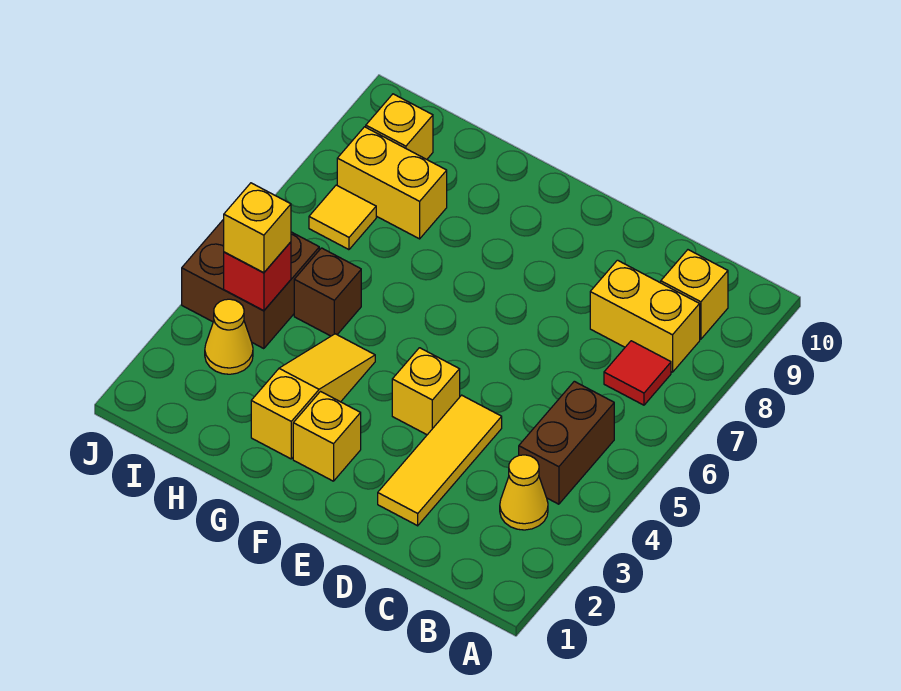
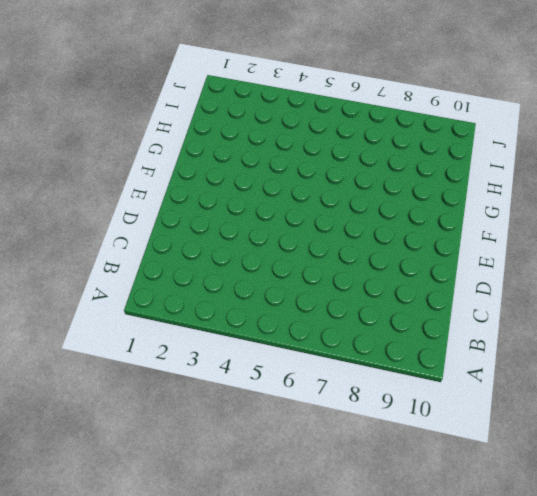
none -> yellow 1x1 cone [500,455,548,530]
none -> brown 1x2 brick [519,381,614,504]
none -> red 1x1 tile [604,341,671,405]

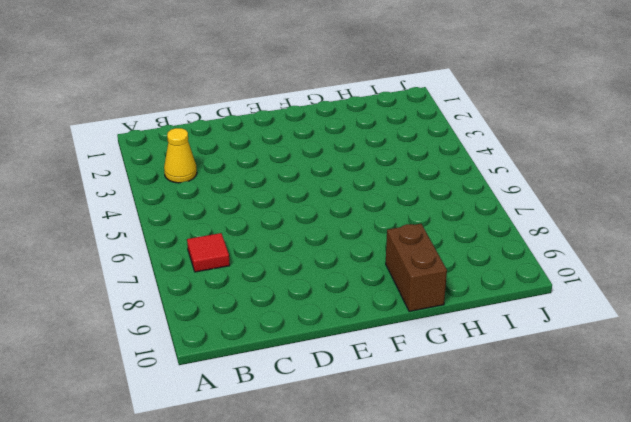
brown 1x2 brick [386,224,447,311] -> brown 1x2 brick moved to [519,381,614,504]
none -> yellow 1x2 brick [590,260,700,372]
none -> yellow 1x1 brick [661,250,728,339]
none -> yellow 1x3 tile [378,395,502,526]

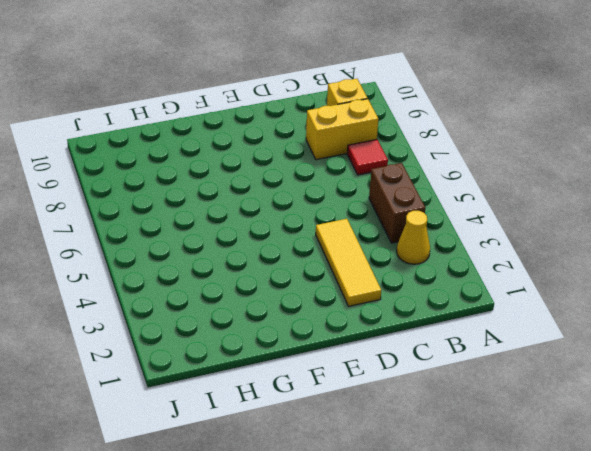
none -> yellow 1x1 brick [392,348,460,435]
none -> yellow 1x1 brick [293,392,361,481]
none -> yellow 1x3 slope [251,334,375,459]

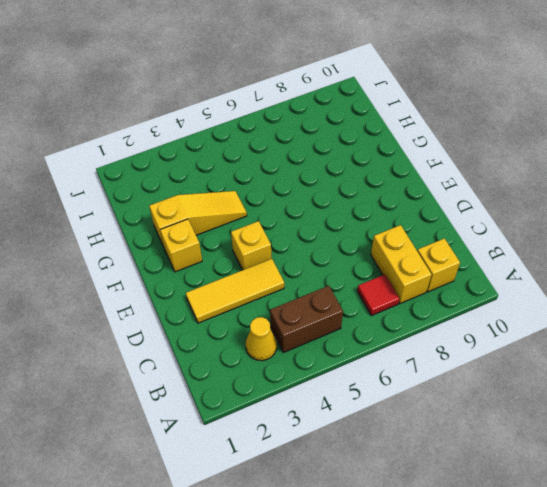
none -> brown 1x1 brick [294,248,361,336]
none -> yellow 1x2 brick [337,127,447,239]
none -> yellow 1x1 cone [205,299,253,374]

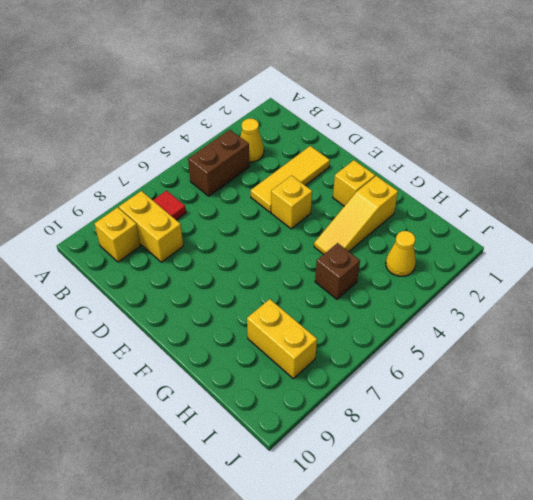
none -> brown 2x2 brick [182,219,319,349]
none -> yellow 1x1 tile [309,185,376,250]
none -> yellow 1x1 brick [366,94,433,159]

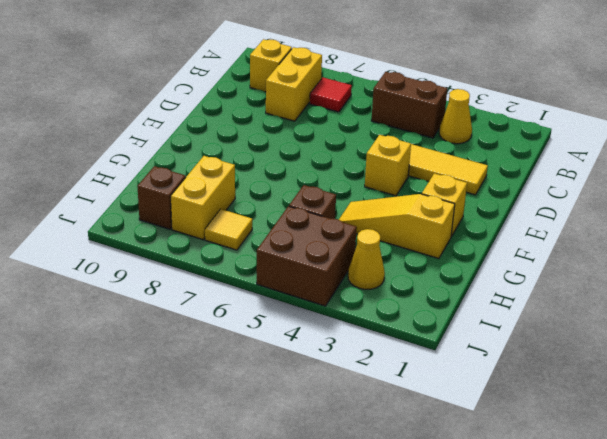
brown 1x1 brick [137,166,186,229] -> yellow 1x1 brick [366,94,433,159]
none -> red 1x1 brick [224,242,291,311]
none -> yellow 1x1 brick [224,183,291,273]

